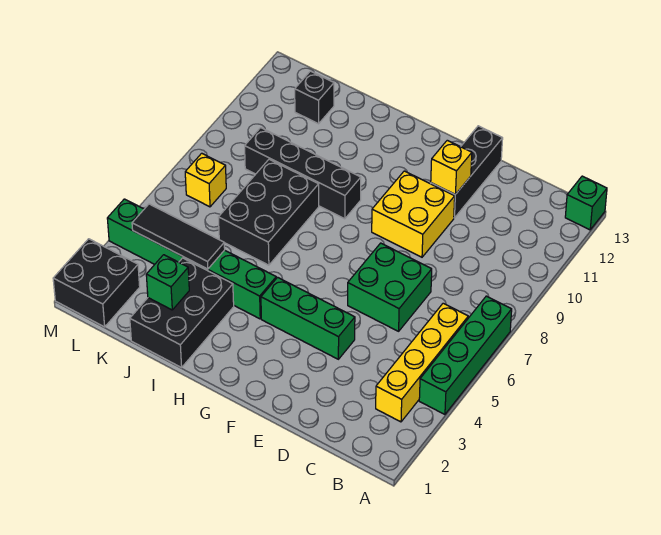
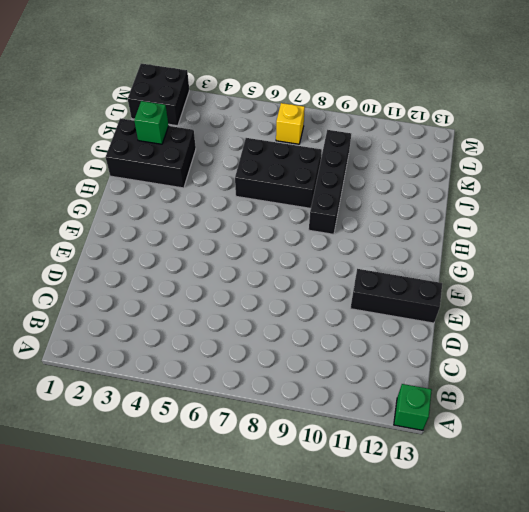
none -> green 1x4 brick [419,296,512,414]
none -> yellow 1x4 brick [376,303,468,422]
none -> green 2x2 brick [348,243,432,331]

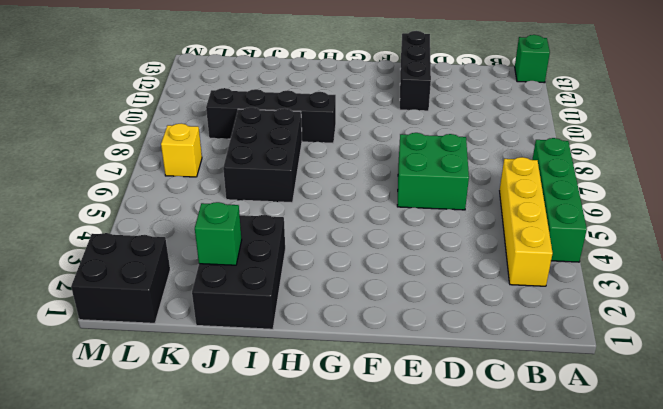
none -> green 1x3 brick [261,277,355,359]
none -> yellow 2x2 brick [372,171,455,257]
none -> green 1x6 brick [107,199,276,319]

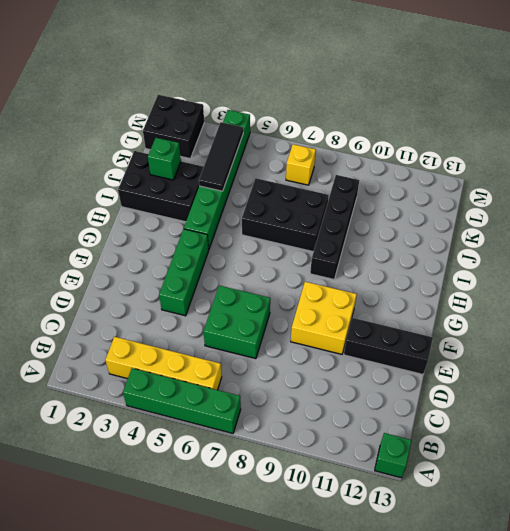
none -> black 1x1 brick [295,71,334,124]
none -> yellow 1x1 brick [431,140,472,194]

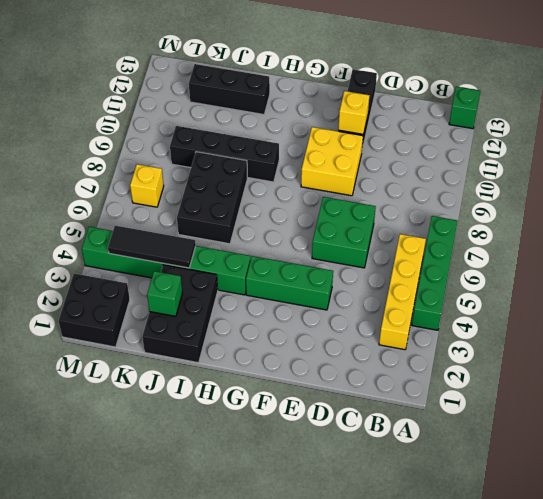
black 1x3 brick [189,64,270,115] -> black 1x1 brick [295,71,334,124]

